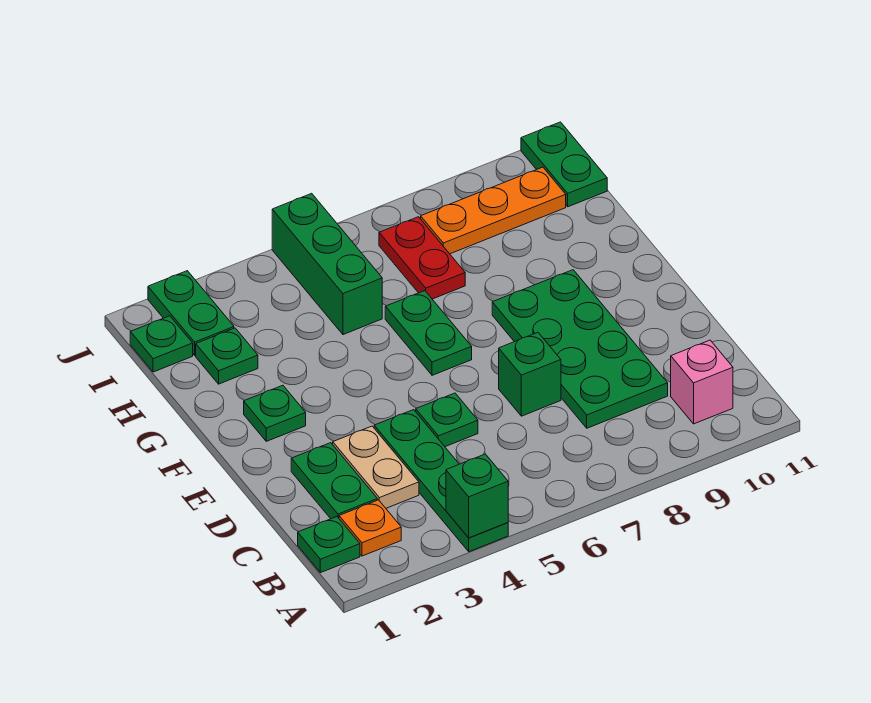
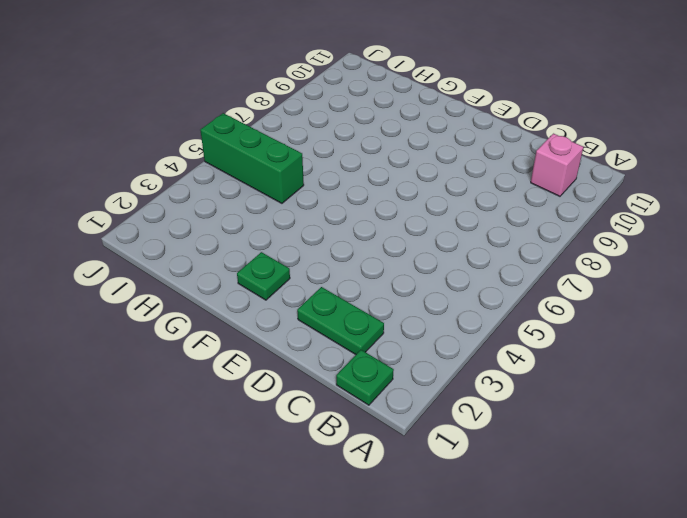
none -> green 1x4 plate [374,410,508,552]
none -> orange 1x1 plate [339,500,401,556]
none -> tan 1x2 plate [333,426,419,508]

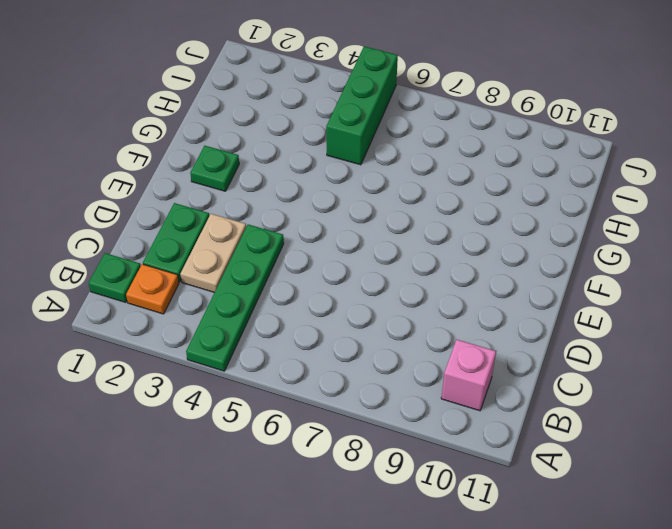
none -> green 2x4 plate [492,270,668,428]
none -> green 1x1 plate [416,393,478,447]
none -> green 1x1 brick [499,333,561,416]

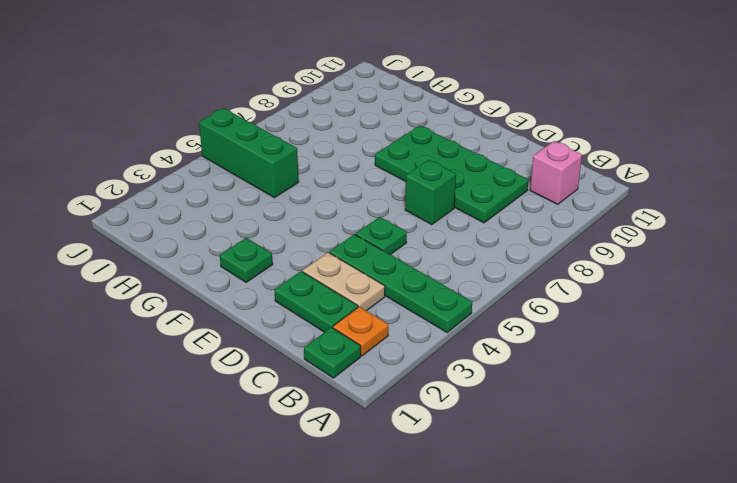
none -> green 1x2 plate [385,291,472,375]
none -> green 1x1 plate [196,328,258,384]
none -> red 1x2 plate [379,217,465,299]

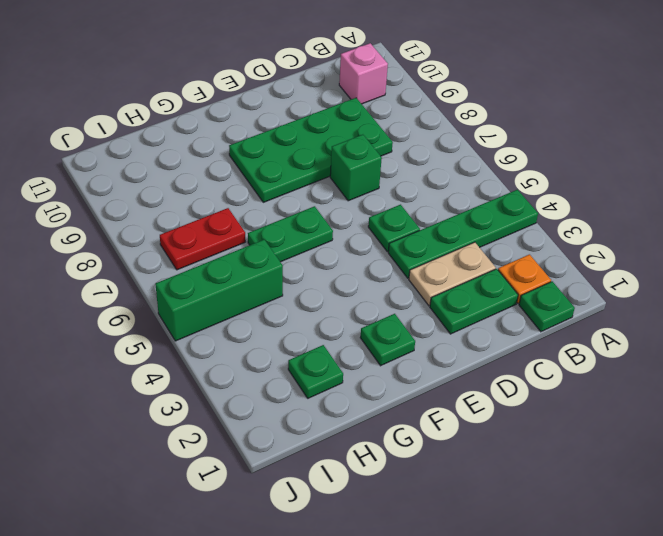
none -> green 1x1 plate [130,316,193,372]
none -> green 1x2 plate [148,271,234,355]
none -> orange 1x3 plate [421,167,566,254]

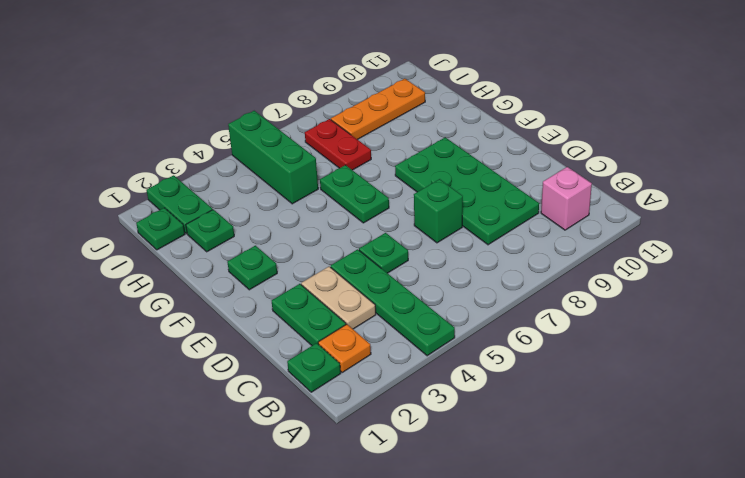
none -> green 1x2 plate [521,122,607,207]
none -> green 1x1 brick [446,454,508,538]

